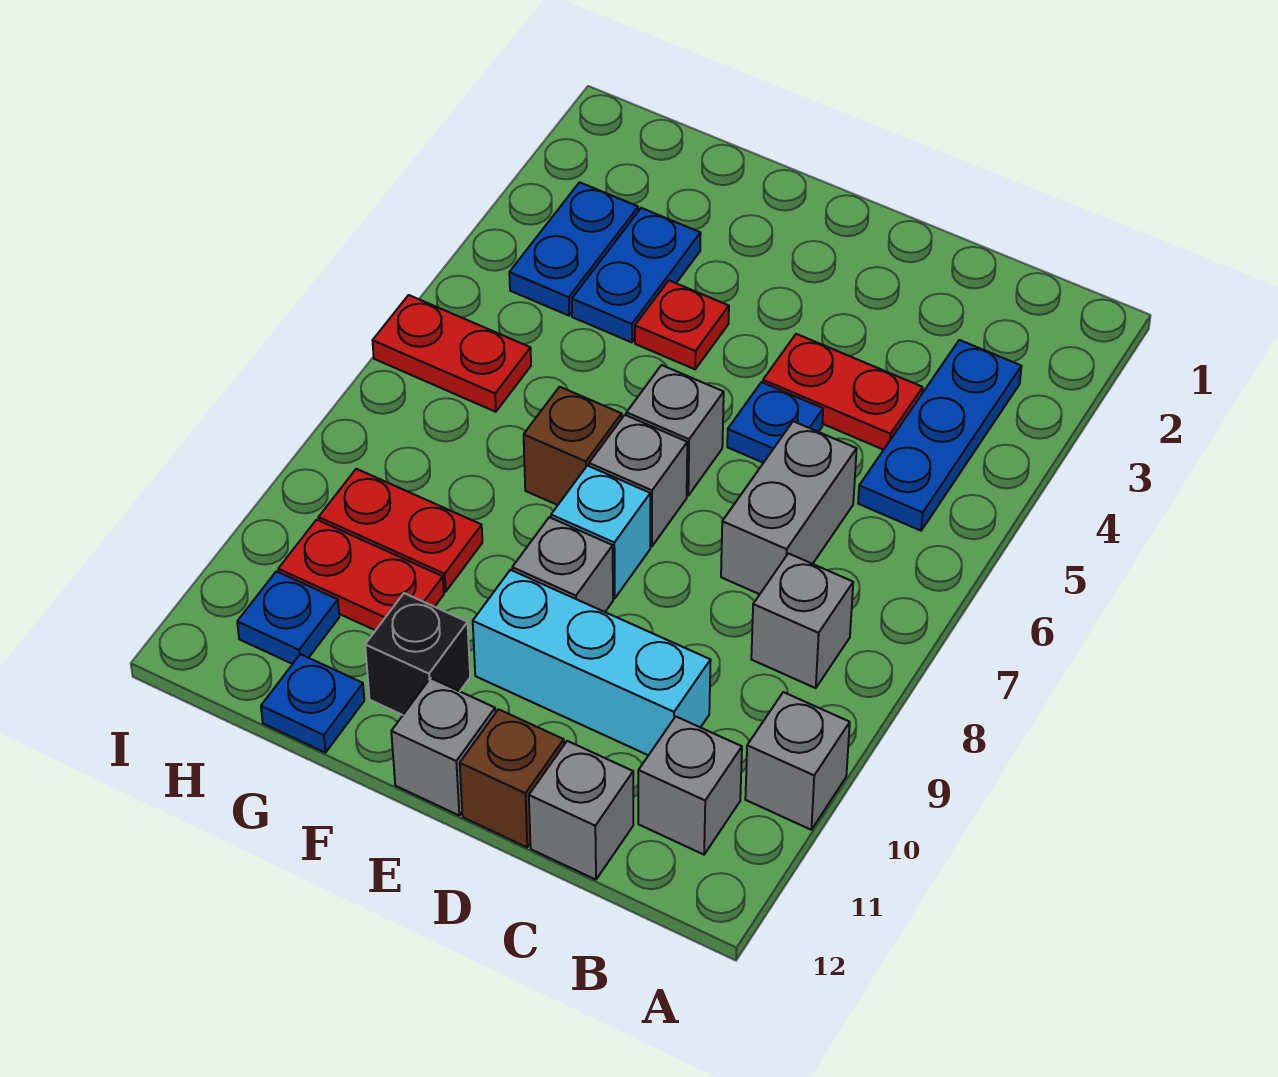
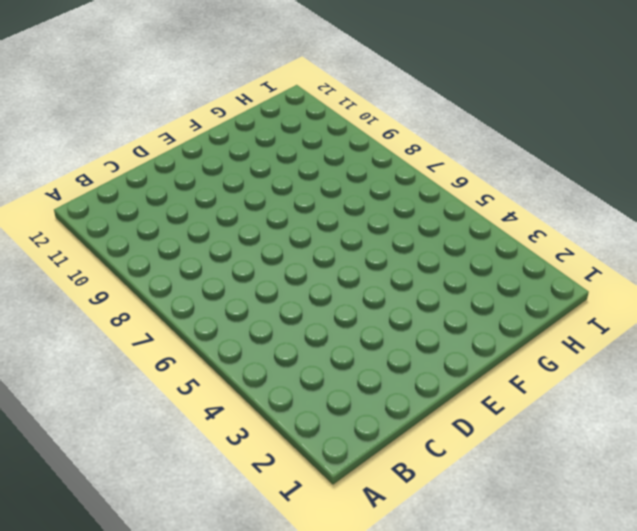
none -> grey 1x1 brick [745,692,850,830]
none -> blue 1x3 plate [858,340,1021,531]
none -> grey 1x1 brick [751,553,853,688]

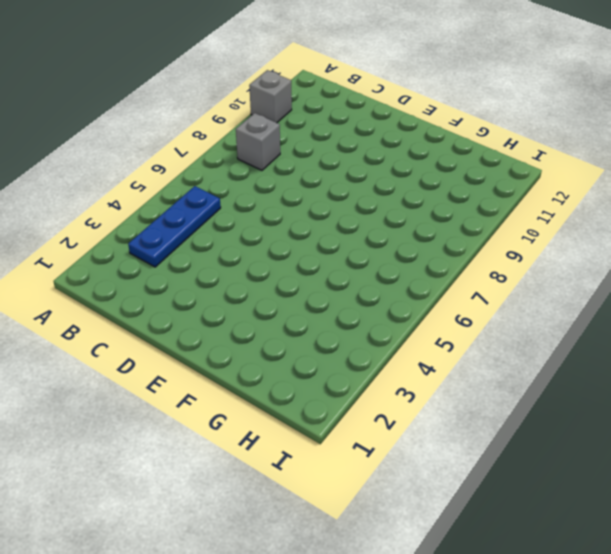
none -> grey 1x1 brick [638,717,742,855]
none -> red 1x2 plate [763,334,923,450]
none -> grey 1x2 brick [721,421,857,594]

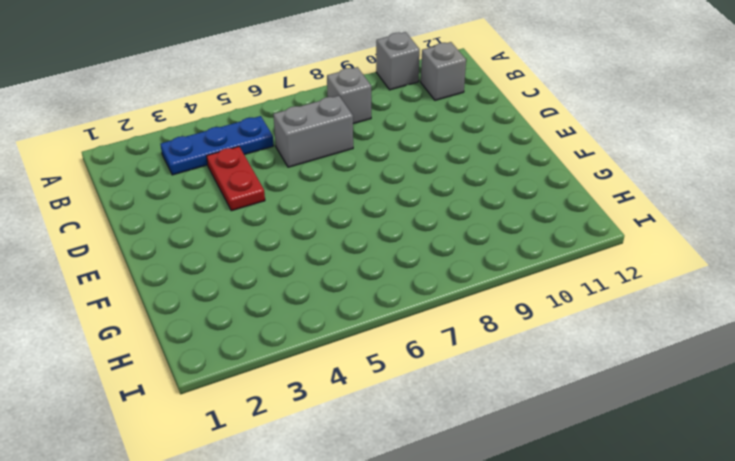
none -> cyan 1x3 brick [473,570,711,755]
none -> grey 1x1 brick [529,741,633,880]
none -> blue 1x1 plate [727,382,823,463]

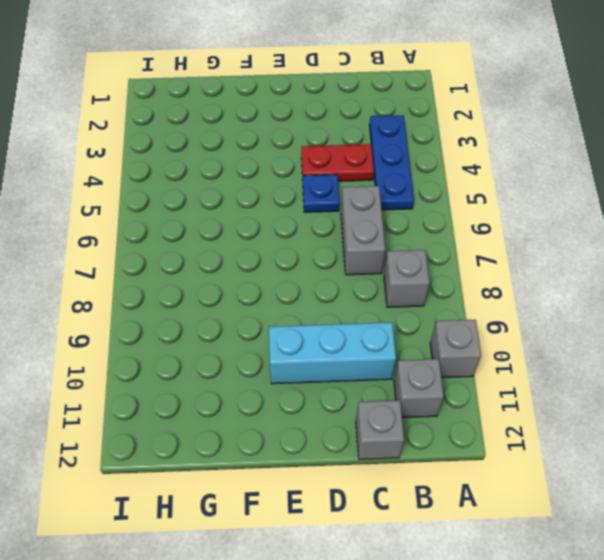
none -> brown 1x1 brick [460,709,564,847]
none -> grey 1x1 brick [626,365,724,496]
none -> grey 1x1 brick [589,415,687,547]

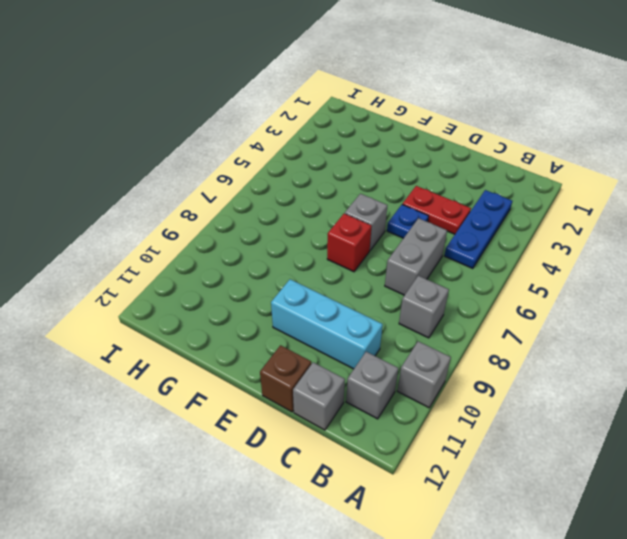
red 1x1 brick [327,213,372,272] -> grey 1x1 brick [589,415,687,547]
none -> cyan 1x1 brick [551,466,650,598]
none -> grey 1x1 brick [512,517,613,612]
none -> grey 1x1 brick [391,678,495,815]

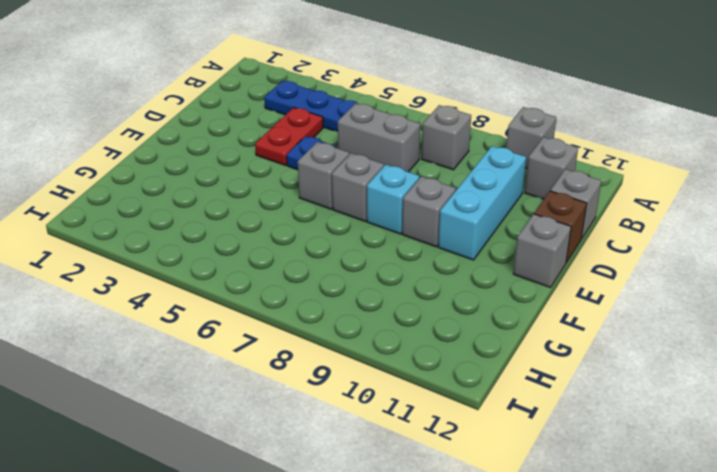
none -> red 1x1 plate [635,281,729,369]
none -> brown 1x1 brick [524,387,622,505]
none -> black 1x1 brick [365,593,470,715]

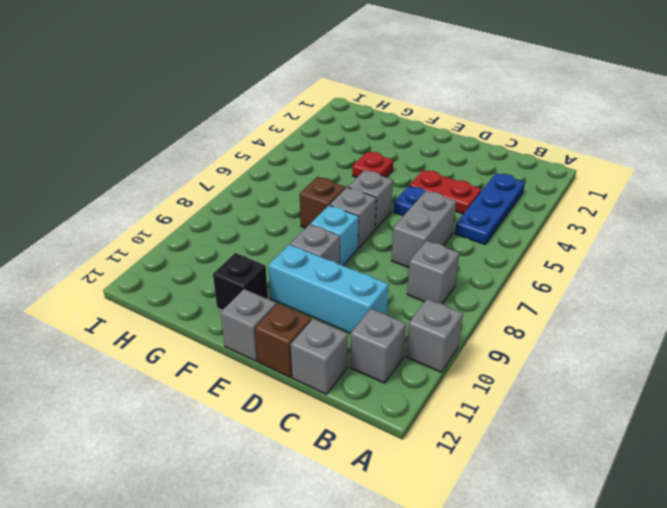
none -> blue 1x2 plate [572,208,701,342]
none -> red 1x2 plate [319,469,482,592]
none -> red 1x2 plate [278,520,444,630]

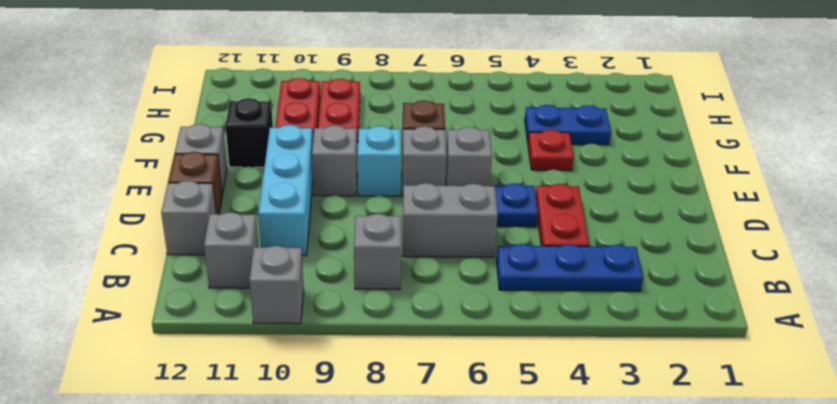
none -> blue 1x1 plate [261,654,364,753]
none -> blue 1x2 plate [509,182,638,316]
none -> red 1x2 plate [373,295,531,412]

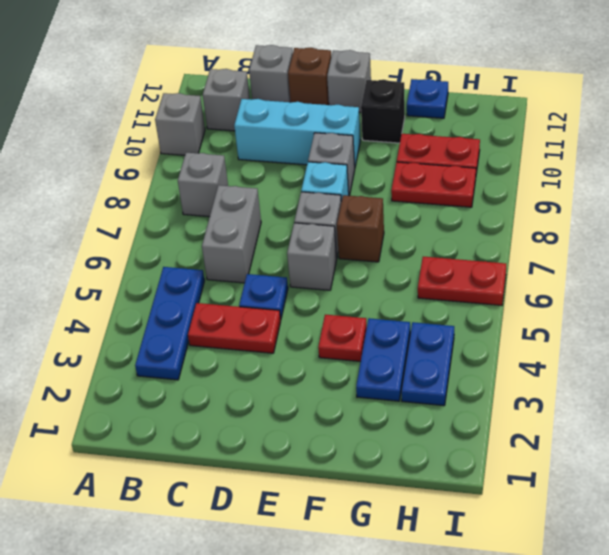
none -> blue 1x1 plate [237,571,339,664]

